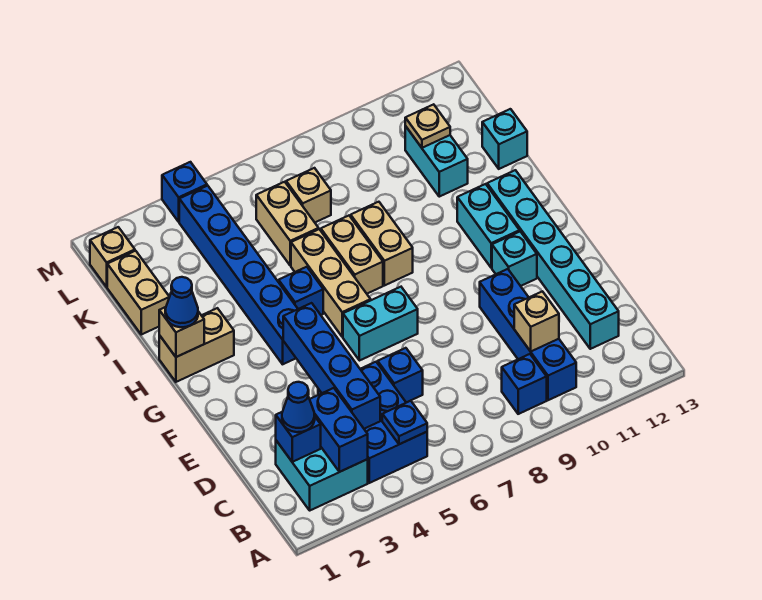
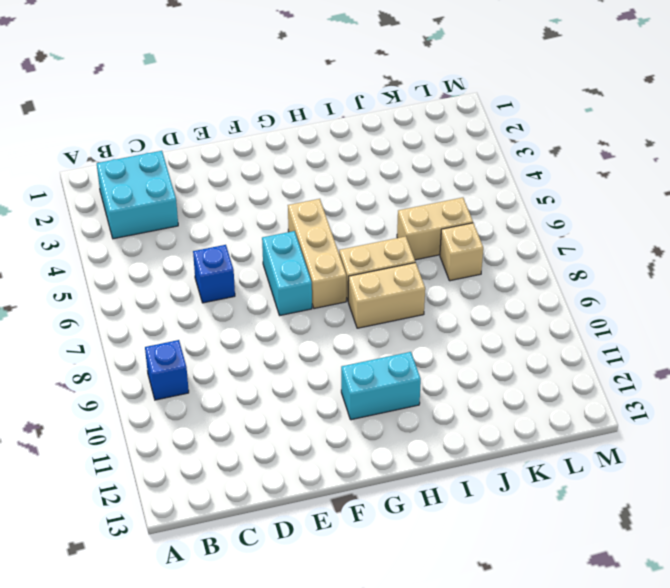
tan 1x3 brick [288,199,346,309] -> tan 1x3 brick turned to [291,229,371,337]
none -> blue 2x3 brick [318,362,427,483]
none -> blue 1x4 brick [480,269,576,400]
none -> cyan 1x6 brick [487,170,619,349]
none -> cyan 1x1 brick [492,232,537,286]

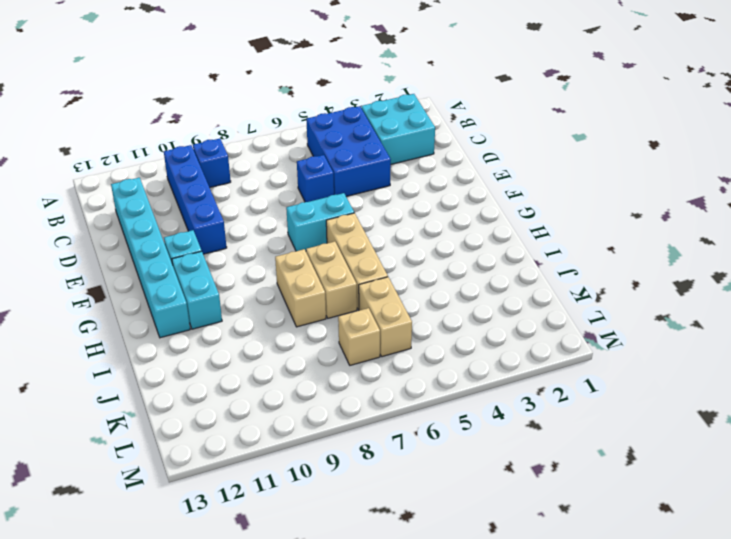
none -> blue 1x6 brick [179,186,298,364]
none -> tan 1x2 brick [159,308,234,382]
none -> blue 1x1 brick [279,267,323,315]
none -> tan 1x2 brick [107,251,169,334]

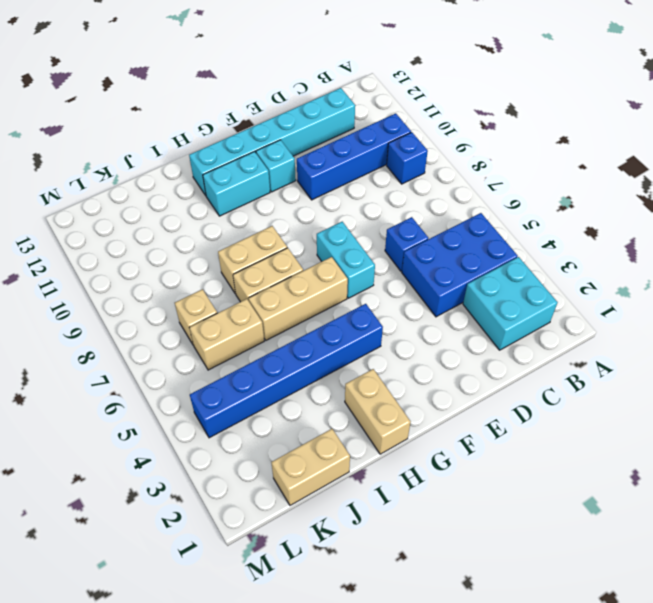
none -> blue 1x1 brick [279,267,323,315]
none -> cyan 1x2 brick [405,126,468,197]
none -> cyan 1x1 brick [482,109,527,169]
none -> tan 1x1 brick [90,227,135,287]

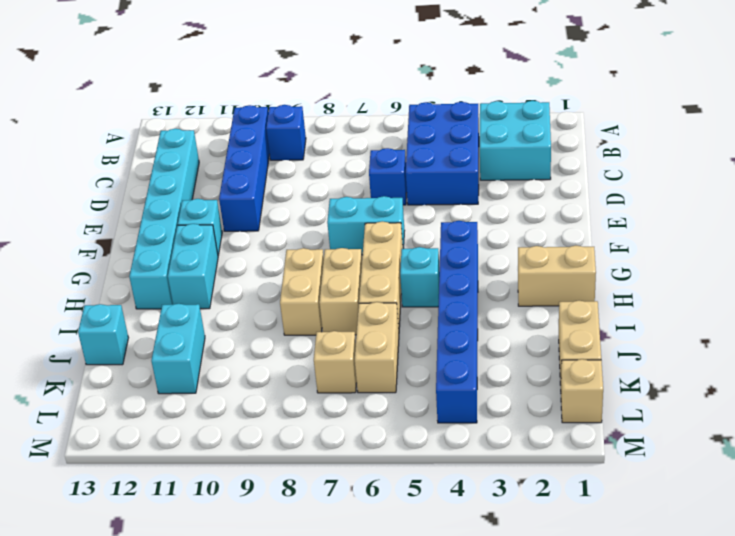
cyan 1x1 brick [400,247,439,307] -> blue 1x1 brick [279,267,323,315]
none -> blue 1x1 brick [162,162,207,222]
none -> blue 1x2 brick [310,388,368,472]
none -> blue 1x1 plate [382,401,427,444]
none -> blue 1x1 brick [276,412,321,462]

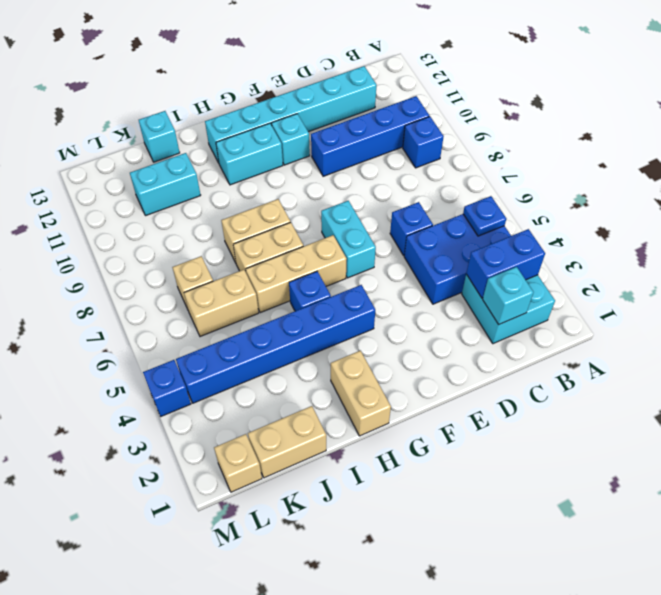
cyan 1x1 brick [483,267,533,325] -> blue 1x1 brick [276,412,321,462]
none -> blue 1x4 brick [283,303,380,429]
none -> tan 1x1 brick [514,291,559,351]
none -> tan 1x1 brick [159,307,204,357]
none -> tan 1x1 plate [405,104,450,148]

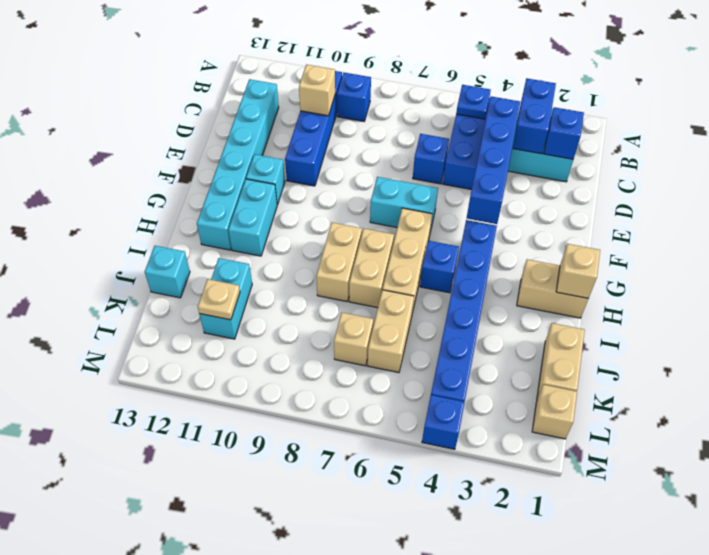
none -> blue 1x1 cone [282,382,315,432]
none -> blue 1x1 cone [165,277,198,327]

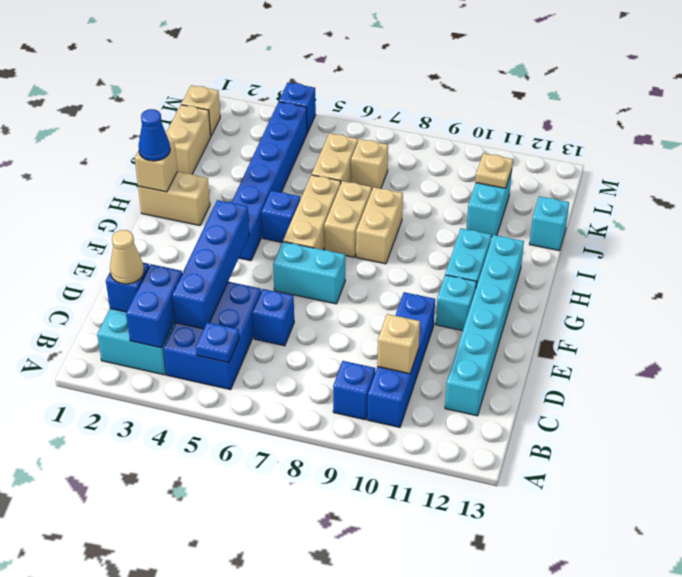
tan 1x1 cone [110,230,144,284] -> blue 1x1 cone [282,382,315,432]

